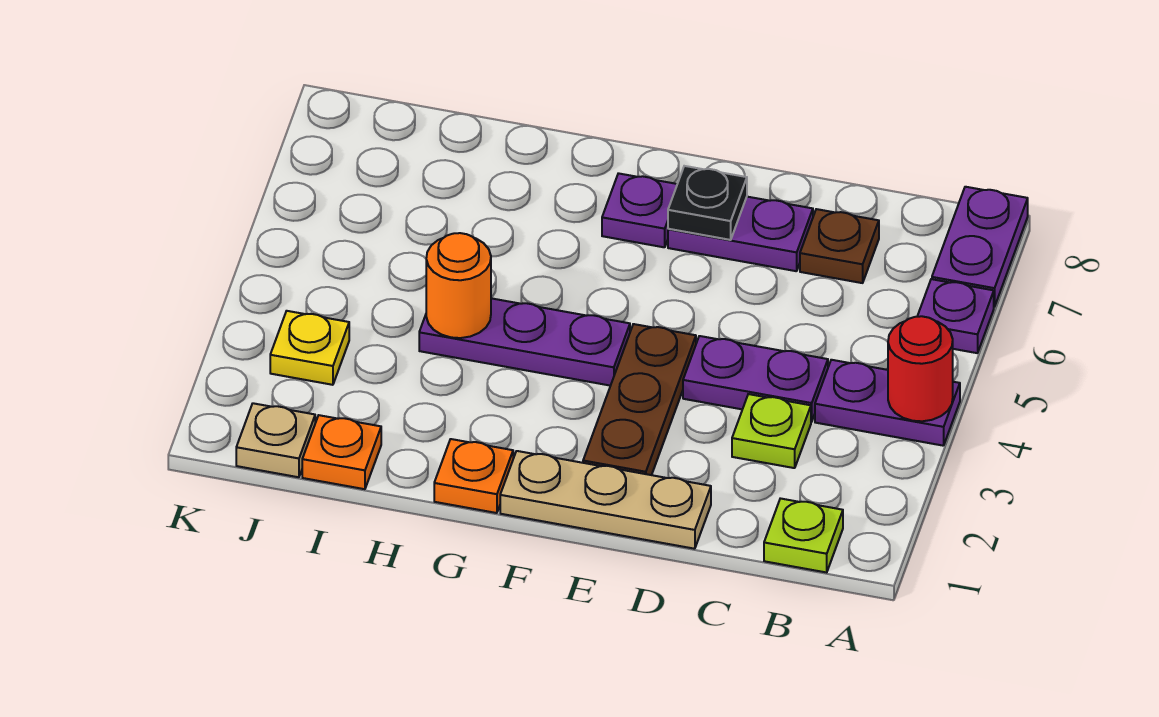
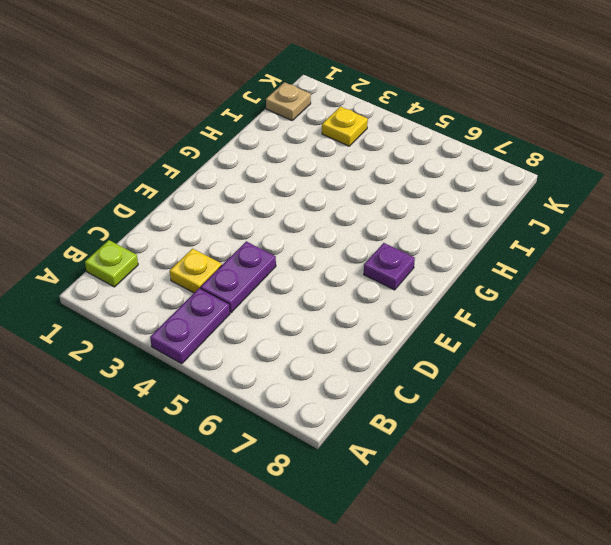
yellow 1x1 plate [170,249,222,293] -> lime 1x1 plate [732,394,811,468]
none -> purple 1x1 plate [917,279,994,353]
none -> purple 1x2 plate [932,187,1028,307]
none -> brown 1x1 plate [800,209,879,283]

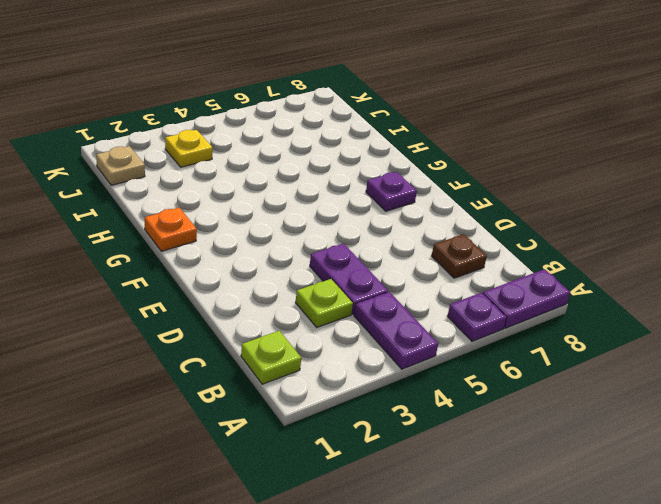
none -> tan 1x3 plate [500,451,711,549]
none -> purple 1x2 plate [668,197,813,271]
none -> brown 1x3 plate [583,324,696,475]

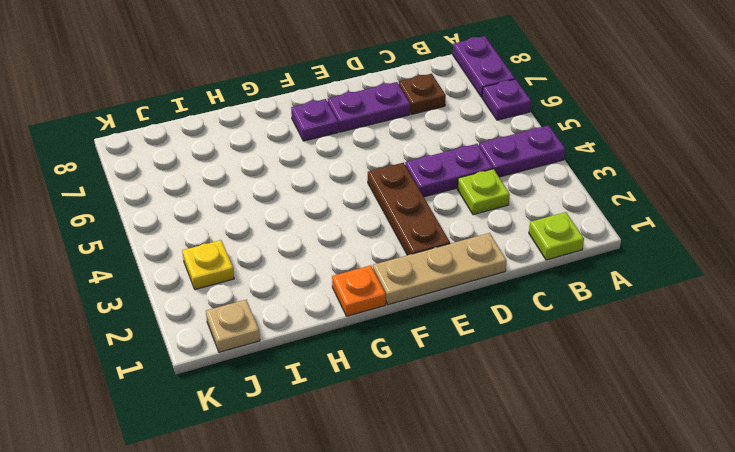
none -> purple 1x3 plate [419,298,630,386]
none -> orange 1x1 plate [302,415,381,489]
none -> red 1x1 round brick [888,316,953,421]

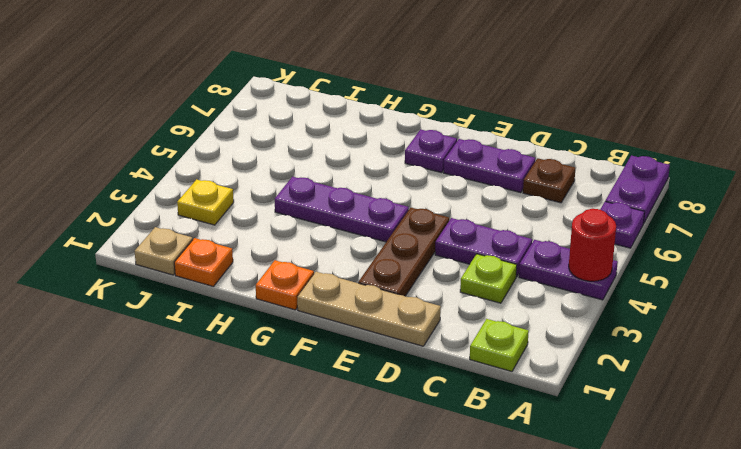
none -> black 1x1 plate [668,166,747,240]
none -> orange 1x1 round brick [426,233,491,338]

